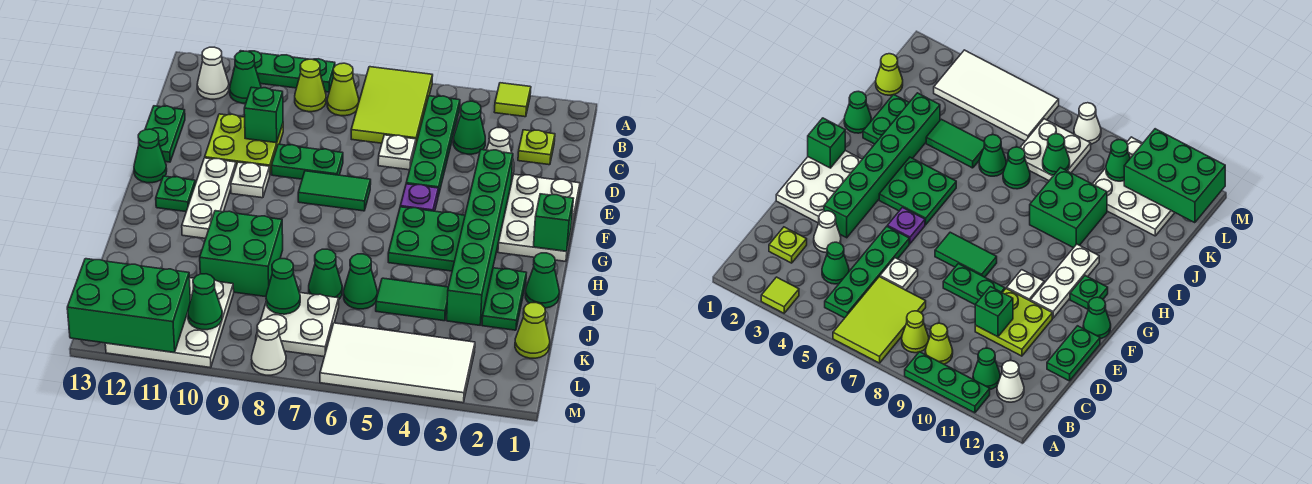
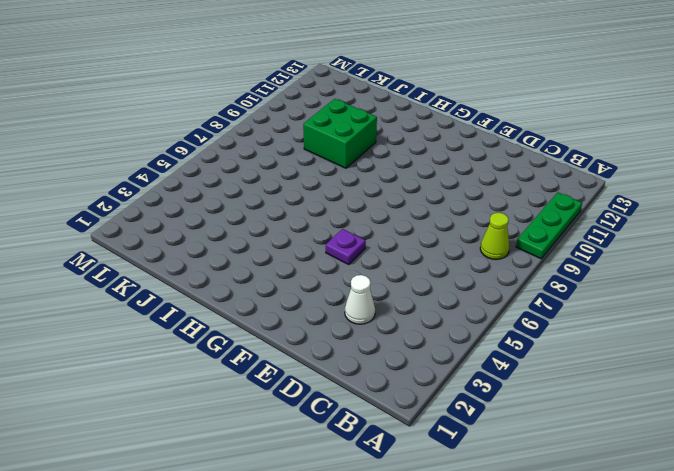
none -> lime 1x1 tile [494,83,531,117]
none -> lime 2x3 tile [351,67,433,143]
none -> green 1x4 plate [406,96,460,196]
none -> lime 1x1 cone [295,59,326,112]

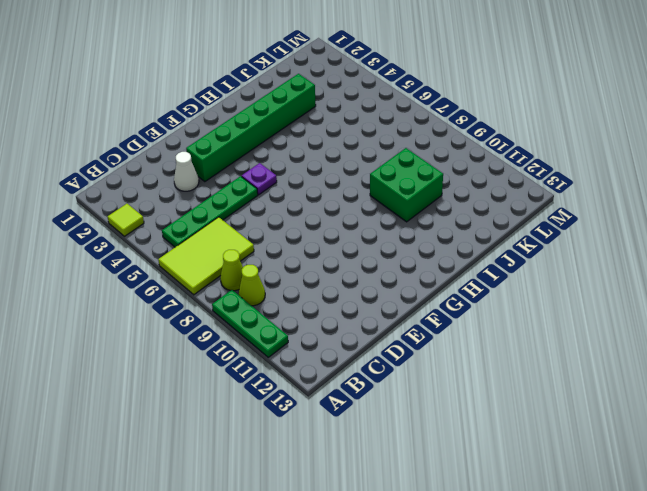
none -> green 1x1 cone [230,51,261,103]
none -> white 1x1 cone [197,47,229,99]
none -> lime 1x1 plate [518,130,555,165]
none -> green 1x1 cone [453,101,485,154]

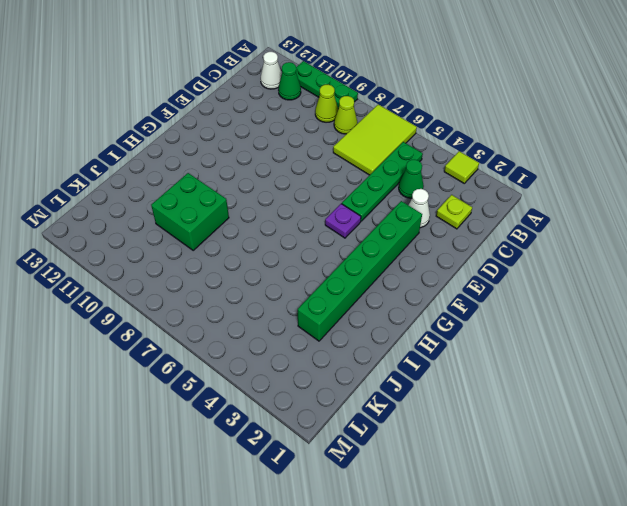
none -> white 1x1 plate [378,135,416,170]
none -> lime 2x2 plate [205,114,283,174]
none -> green 1x2 plate [145,106,185,162]
none -> white 2x3 plate [498,174,580,261]

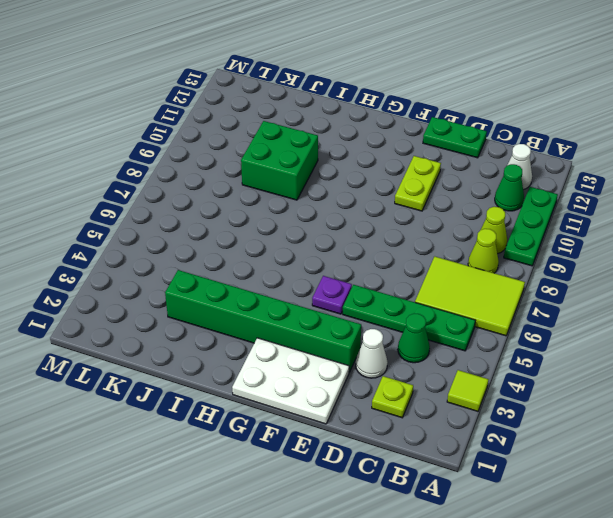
lime 1x2 plate [395,156,441,211] -> lime 2x2 plate [205,114,283,174]
none -> white 1x1 plate [378,135,416,170]
none -> green 1x2 plate [271,144,343,179]
none -> green 1x2 tile [298,171,371,211]
none -> white 1x1 plate [231,162,270,198]

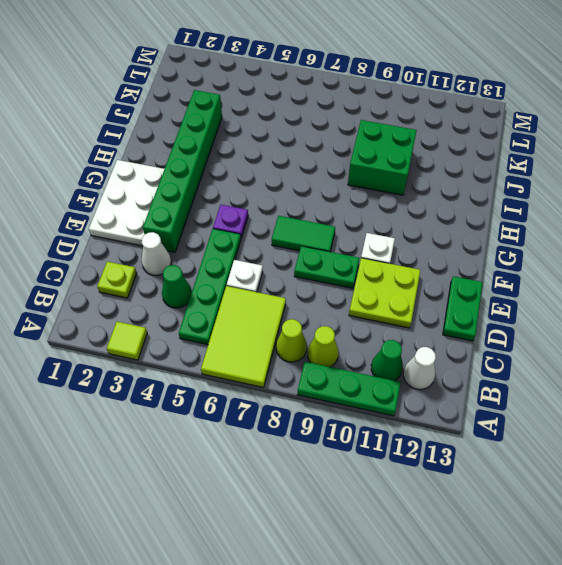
none -> white 1x3 plate [182,158,236,239]
none -> green 1x1 cone [134,129,167,183]
none -> green 2x2 plate [388,207,465,271]
none -> green 1x1 plate [156,176,195,212]

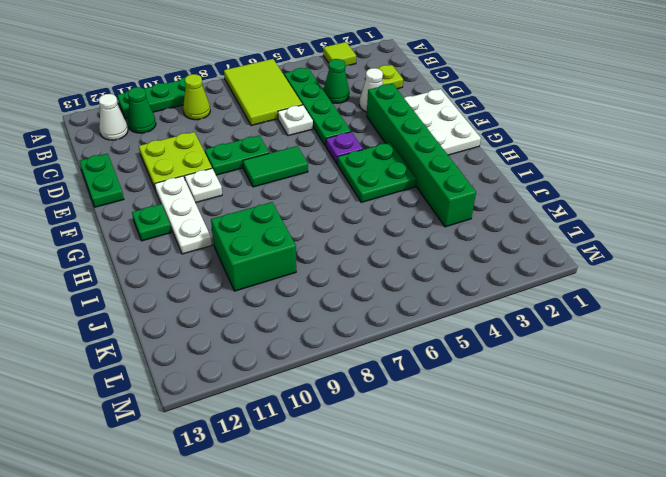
none -> lime 1x1 cone [327,63,359,116]
none -> green 1x1 cone [134,129,167,183]
none -> green 1x1 cone [525,253,559,308]
none -> green 1x2 plate [482,268,526,330]

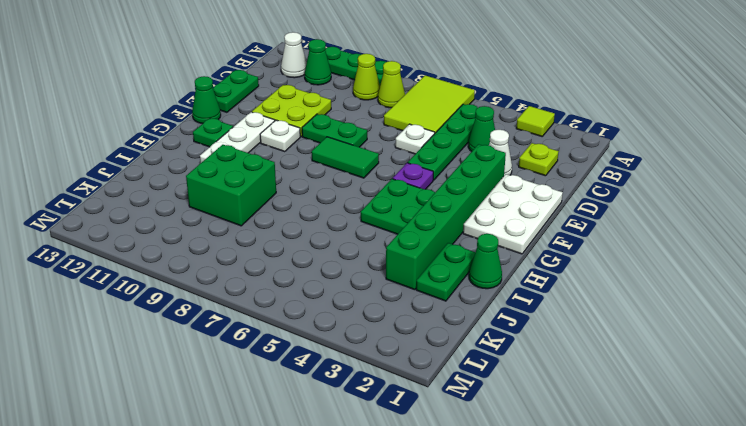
none -> green 1x2 tile [376,278,448,321]
none -> green 1x1 cone [344,254,377,309]
none -> green 1x1 cone [309,249,342,299]
none -> lime 1x1 cone [515,303,550,358]

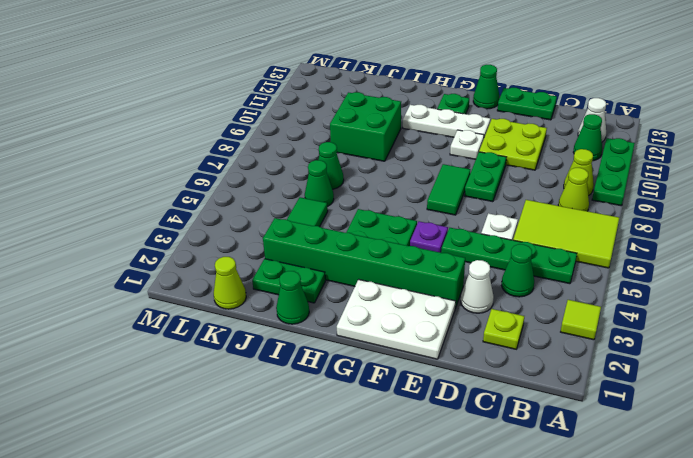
none -> white 2x2 plate [256,293,339,357]
none -> white 3x3 plate [105,278,234,368]
none -> white 2x4 tile [320,323,475,403]
none -> white 1x1 cone [252,319,286,375]

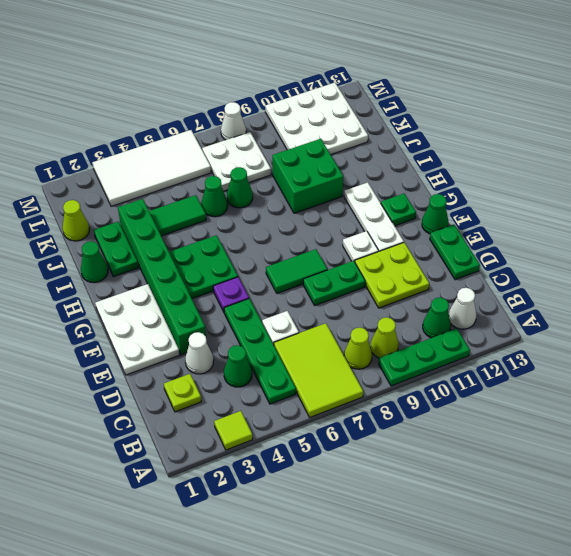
none -> green 1x1 brick [244,87,283,143]
none -> green 1x1 brick [533,194,573,251]
none -> green 1x1 cone [266,259,300,314]
none -> green 1x1 cone [188,274,222,330]

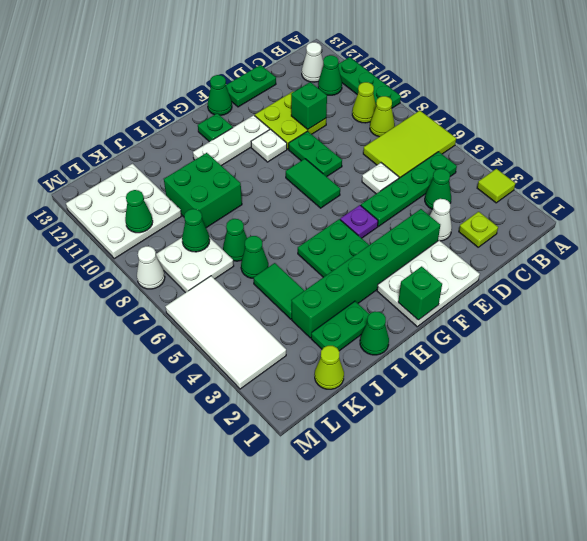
none -> green 2x3 brick [67,259,190,352]

